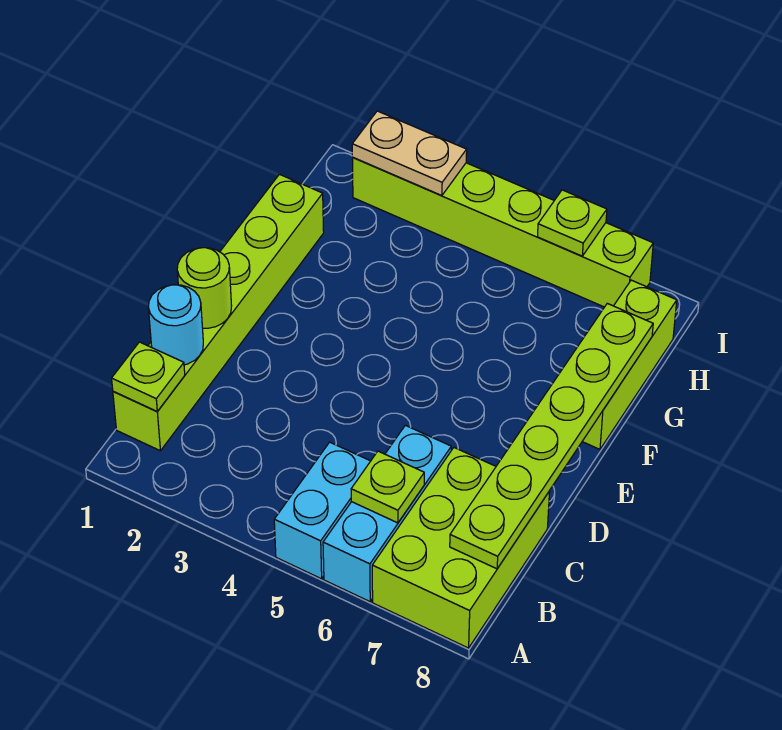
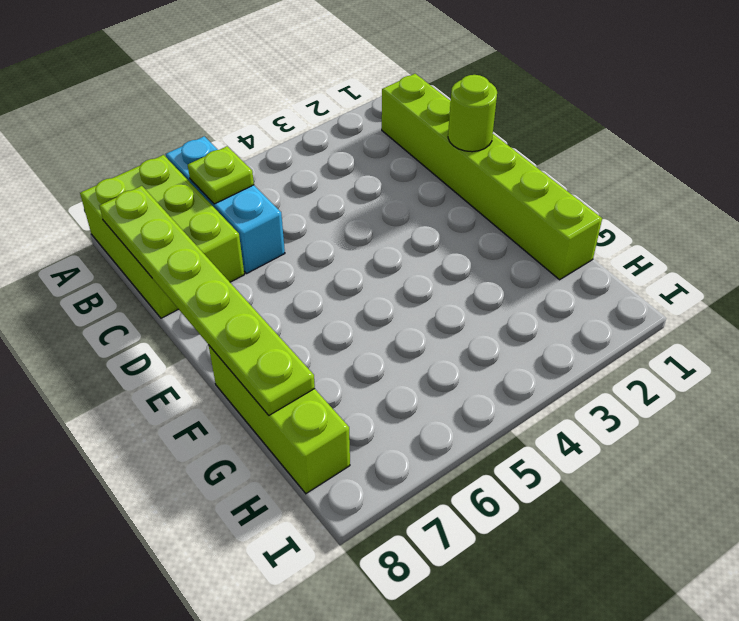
none -> cyan 1x2 brick [274,442,370,579]
none -> lime 1x6 brick [352,158,653,307]
none -> lime 1x1 plate [112,342,185,411]

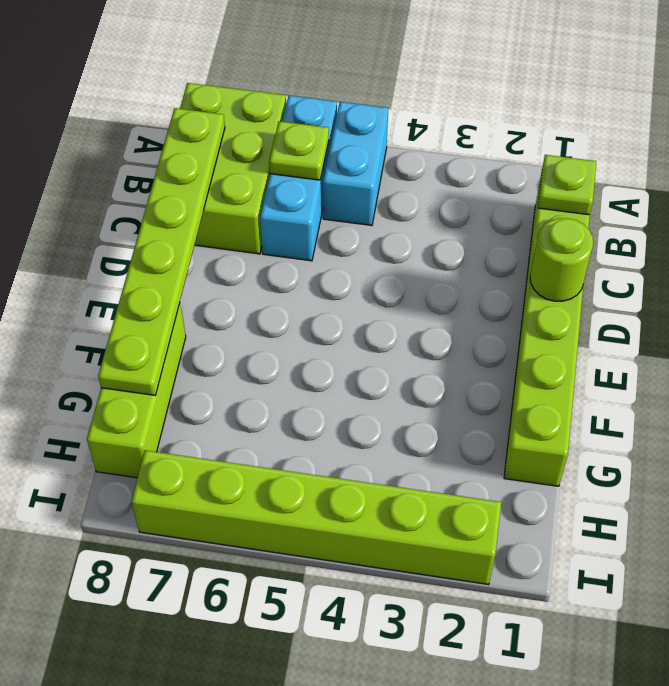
none -> cyan 1x1 round brick [148,285,203,365]
none -> tan 1x2 plate [352,111,467,196]
none -> lime 1x1 plate [537,190,607,256]

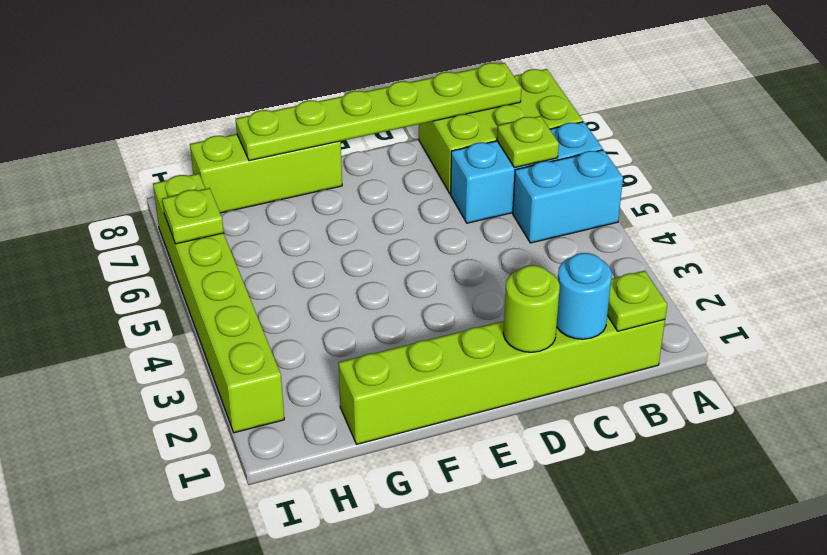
none -> tan 1x2 plate [352,111,467,196]

